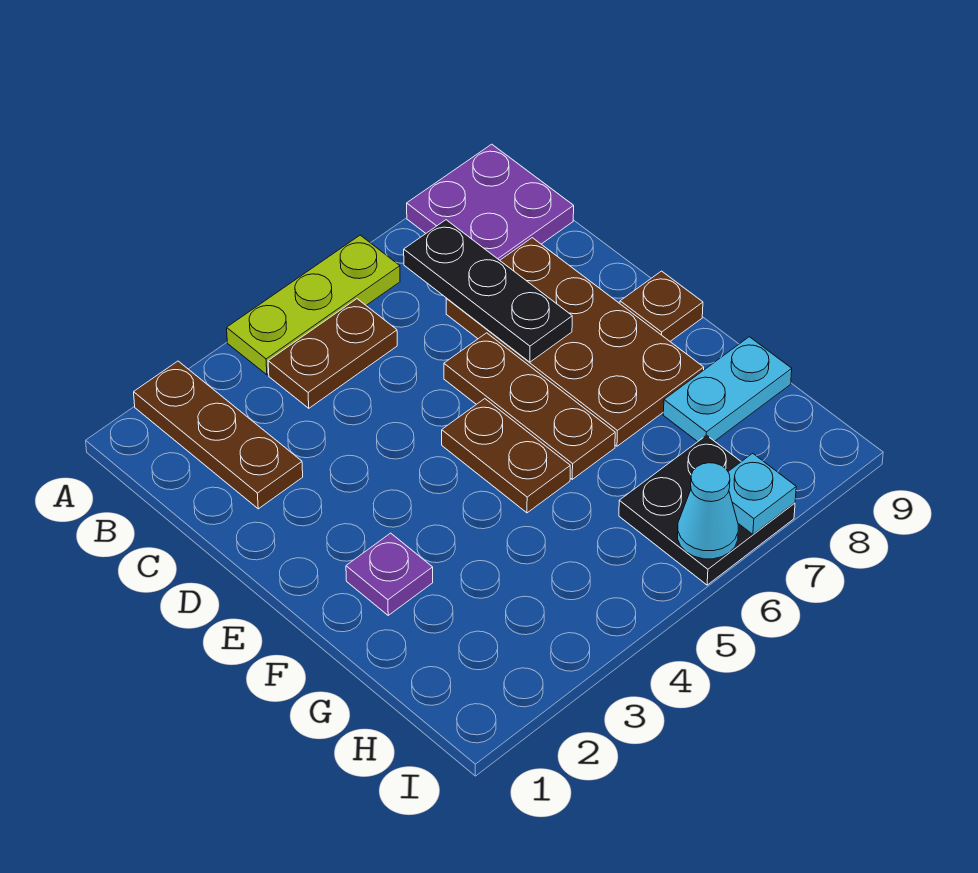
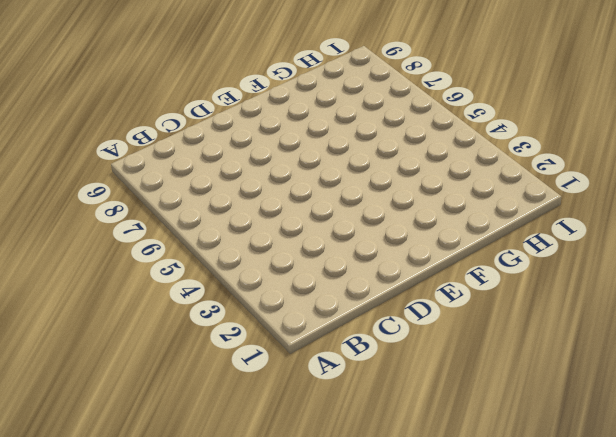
none -> brown 1x3 plate [134,361,303,509]
none -> lime 1x3 plate [227,235,400,375]
none -> purple 2x2 plate [407,144,574,260]

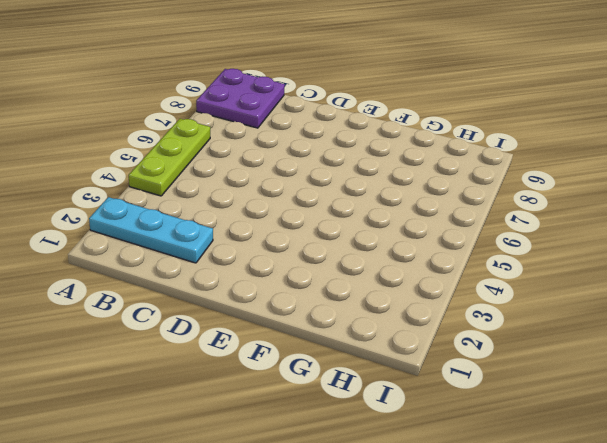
cyan 1x3 plate [89,197,213,263] -> brown 1x3 plate [134,361,303,509]
none -> brown 1x2 plate [268,299,397,408]
none -> brown 2x4 plate [446,238,704,446]
none -> brown 1x3 plate [444,333,615,479]

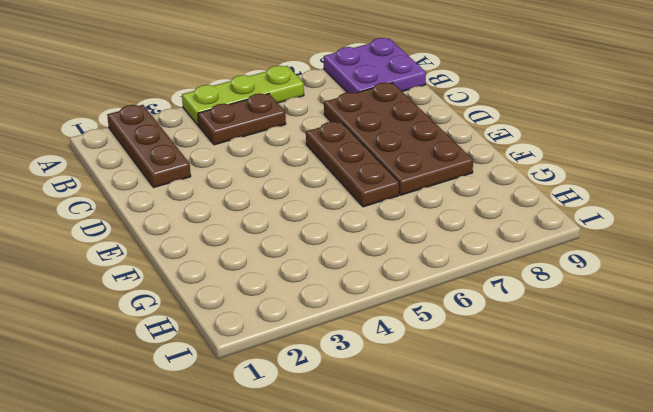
none -> brown 1x2 plate [442,399,570,513]
none -> brown 1x1 plate [620,271,703,341]
none -> purple 1x1 plate [346,533,433,615]

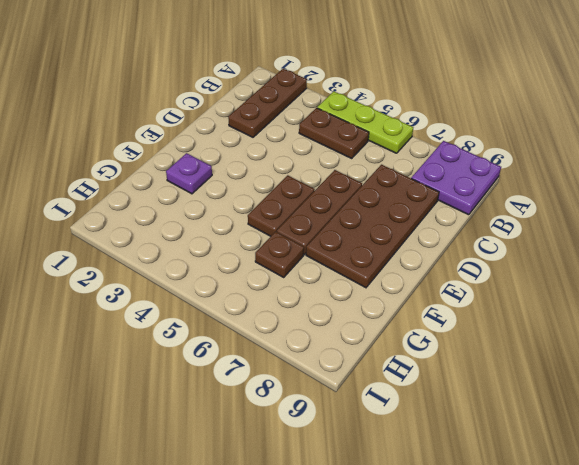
brown 1x1 plate [255,232,304,277] -> brown 1x1 plate moved to [620,271,703,341]
none -> cyan 1x2 plate [663,337,792,442]
none -> black 2x2 plate [619,435,795,585]
none -> black 1x3 plate [404,220,572,362]

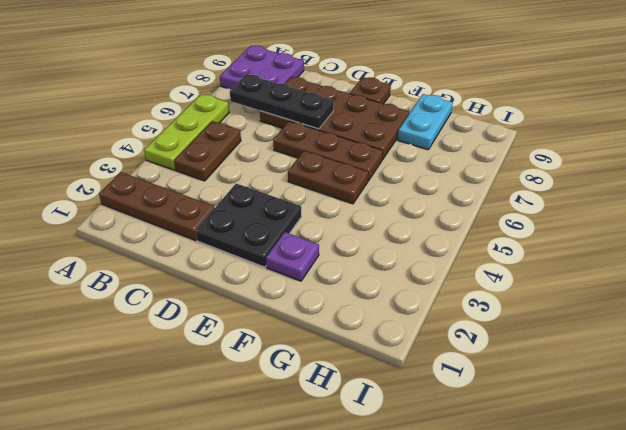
black 2x2 plate [196,184,302,267] -> black 2x2 plate moved to [619,435,795,585]
none -> cyan 1x1 cone [677,463,738,559]
none -> cyan 1x1 plate [728,453,796,534]

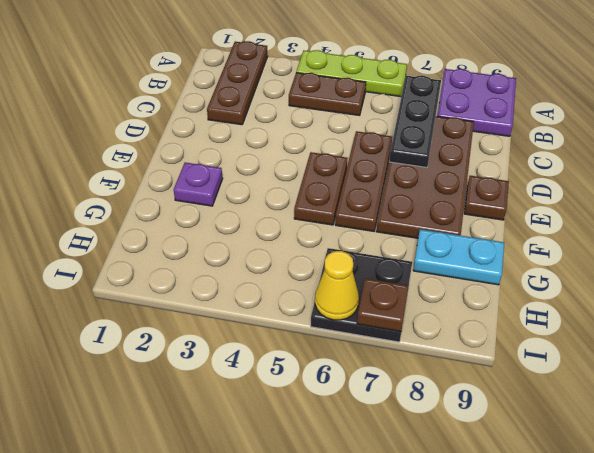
yellow 1x1 cone [315,251,359,320] -> cyan 1x1 cone [677,463,738,559]
brown 1x1 plate [357,278,409,332] -> cyan 1x1 plate [728,453,796,534]

